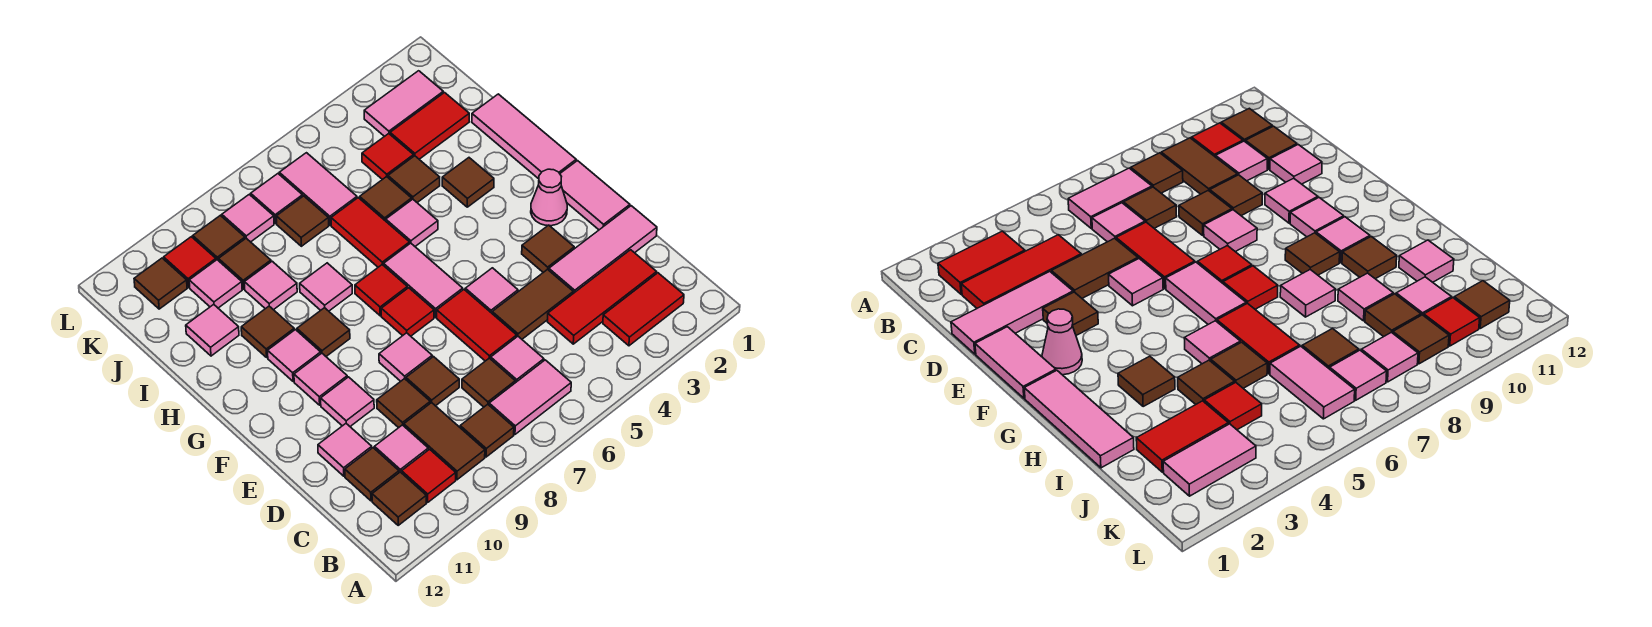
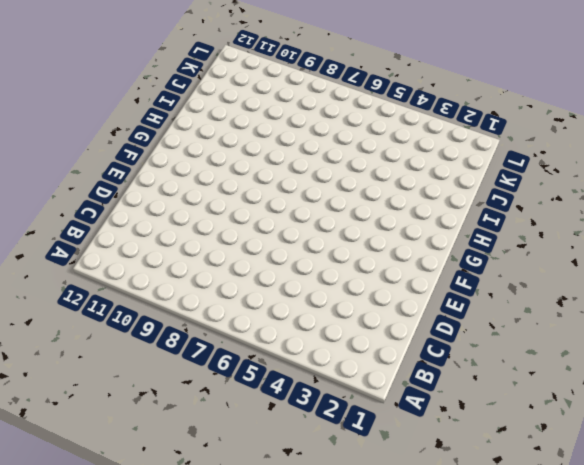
none -> red 1x2 tile [603,273,684,346]
none -> pink 1x2 tile [489,360,571,434]
none -> brown 1x1 tile [460,404,514,457]
none -> brown 1x2 tile [404,403,485,480]

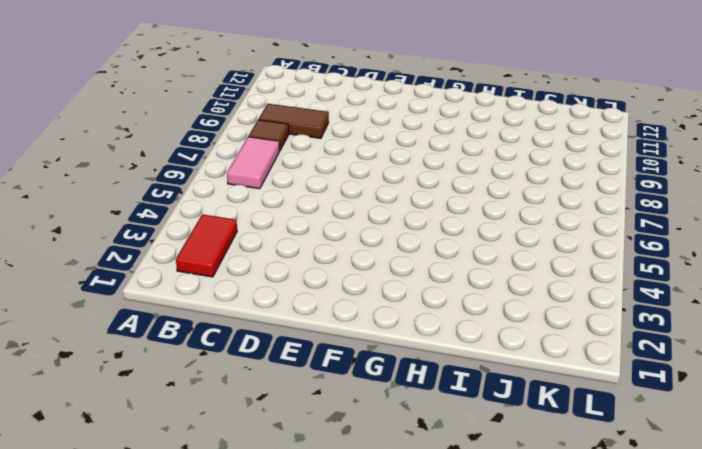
none -> red 1x1 tile [402,449,456,502]
none -> brown 1x1 tile [372,472,426,525]
none -> red 1x3 tile [547,250,657,344]
none -> pink 1x1 tile [491,336,544,383]

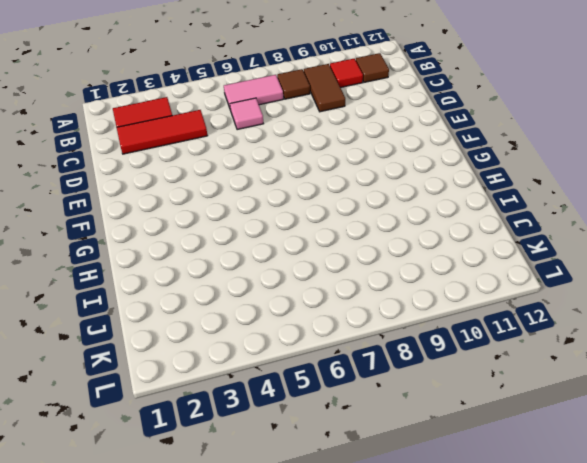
none -> brown 1x1 tile [462,358,515,407]
none -> pink 1x1 tile [374,425,428,473]
none -> brown 1x1 tile [345,448,399,501]
none -> pink 1x3 tile [549,206,657,293]

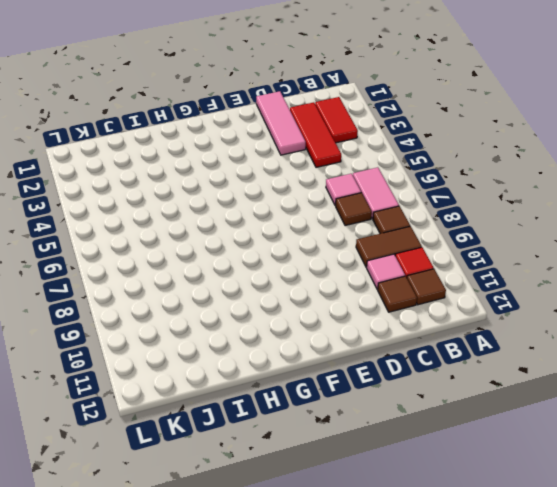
none -> brown 1x2 tile [492,269,573,339]
none -> red 1x2 tile [437,290,517,361]
none -> brown 1x1 tile [406,357,459,406]
none -> brown 1x1 tile [377,379,430,428]

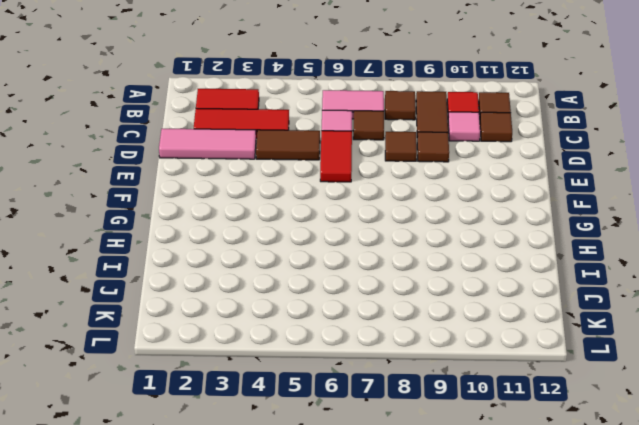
none -> pink 1x1 tile [318,424,372,476]
none -> pink 1x2 tile [560,161,630,230]
none -> brown 1x1 tile [522,225,574,272]
none -> pink 1x1 tile [465,268,518,313]

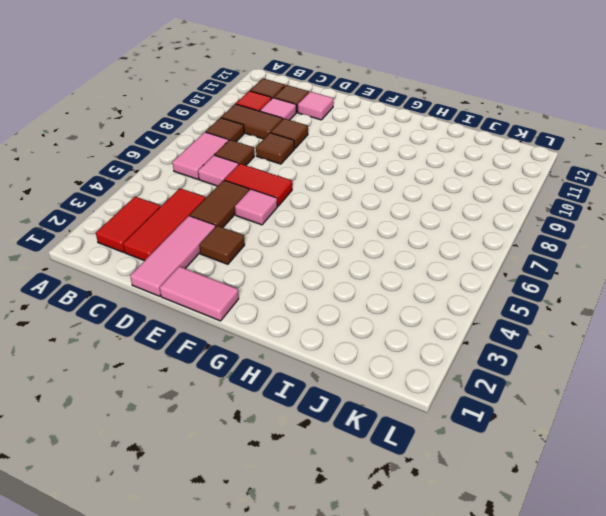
none -> pink 1x1 tile [379,333,432,381]
none -> pink 1x1 tile [321,377,374,426]
none -> pink 1x1 cone [531,169,567,226]
none -> pink 1x2 tile [384,243,463,317]

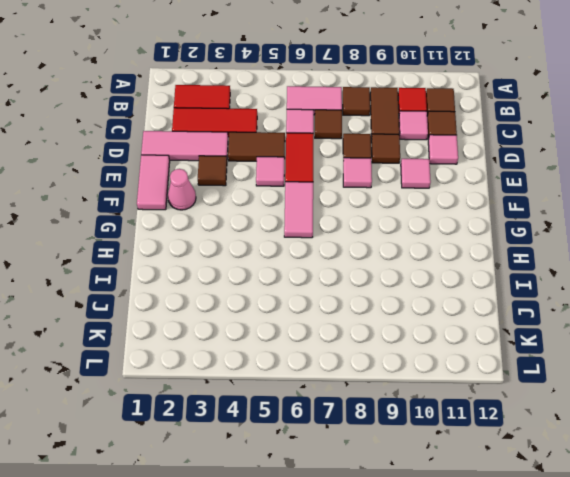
none -> red 1x1 tile [381,288,434,336]
none -> pink 1x1 tile [294,353,347,405]
none -> pink 1x3 tile [472,94,576,179]
none -> red 1x1 tile [355,265,407,316]

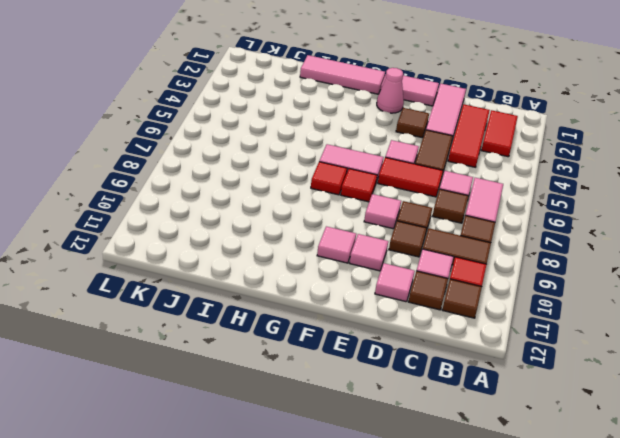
none -> brown 1x1 tile [297,308,350,356]
none -> pink 1x1 tile [268,330,321,381]
none -> brown 1x1 tile [442,158,494,207]
none -> pink 1x1 tile [386,199,438,246]

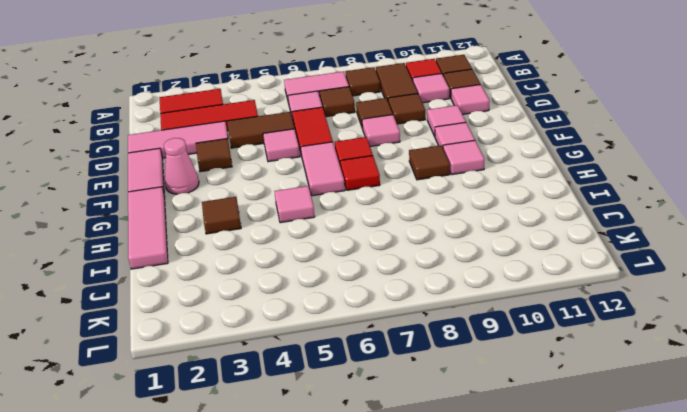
none -> red 1x2 tile [331,198,410,267]
none -> pink 1x1 tile [300,263,352,311]
none -> brown 1x1 tile [241,306,294,357]
none -> brown 1x1 tile [388,156,440,202]

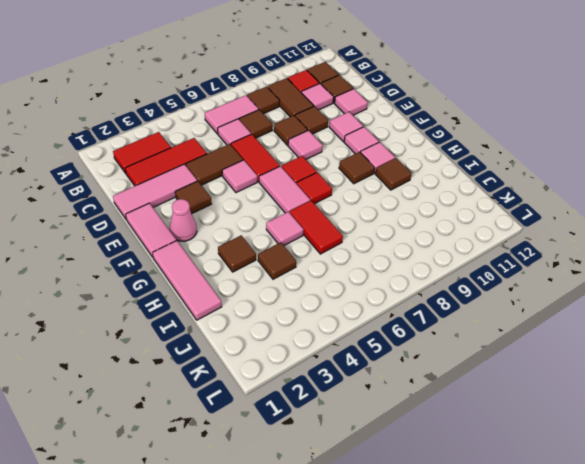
none -> pink 1x1 tile [300,263,352,311]
none -> brown 1x1 tile [360,177,412,221]
none -> pink 1x1 tile [244,261,297,310]
none -> pink 1x1 tile [186,304,239,356]

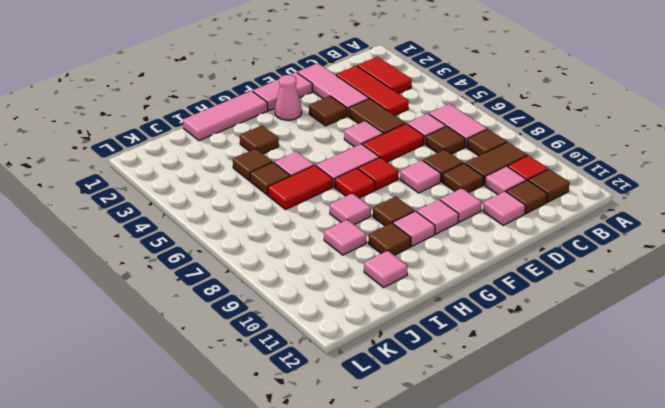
none -> red 1x2 tile [390,93,469,159]
none -> red 1x1 tile [362,134,414,180]
none -> pink 1x2 tile [279,153,357,225]
none -> brown 1x1 tile [276,196,329,246]

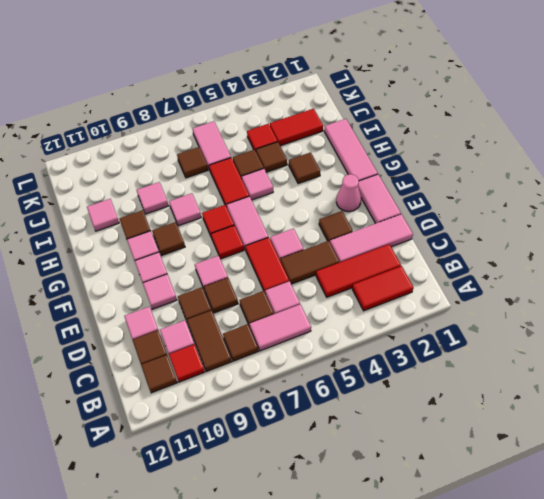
none -> brown 1x1 tile [219,238,271,289]
none -> pink 1x1 tile [189,260,242,308]
none -> pink 1x2 tile [364,71,443,137]
none -> pink 1x1 tile [251,174,303,223]

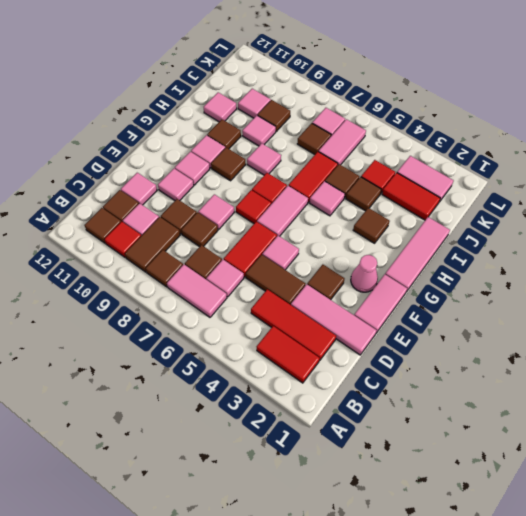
none -> pink 1x1 tile [222,194,274,242]
none -> brown 1x1 tile [193,215,245,261]
none -> red 1x1 tile [164,237,216,287]
none -> brown 1x1 tile [134,258,187,309]

